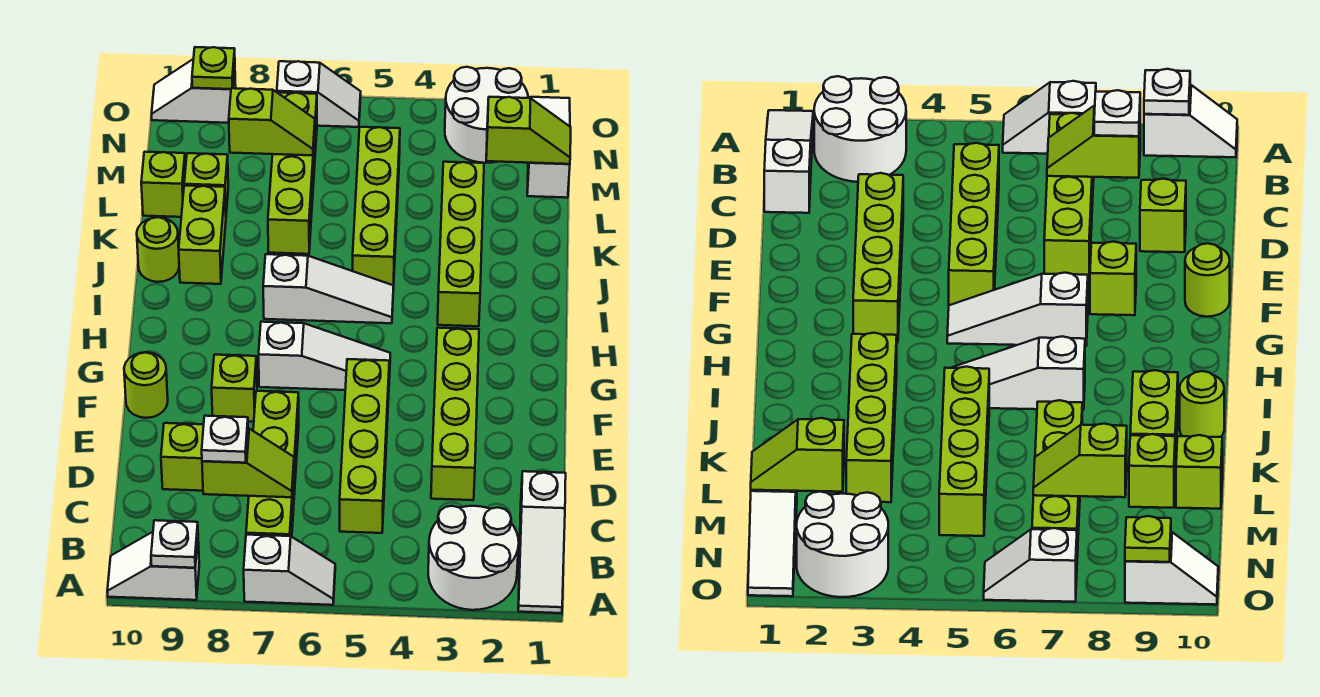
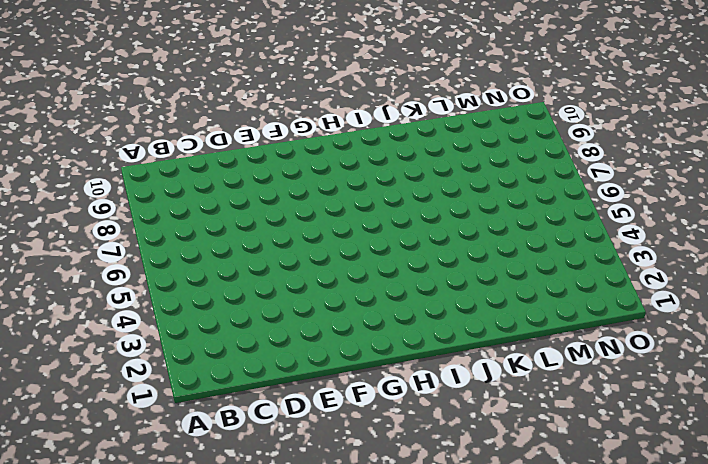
none -> white 1x3 slope [518,471,566,613]
none -> white 2x2 round brick [428,506,519,610]
none -> white 1x2 slope [244,535,335,605]

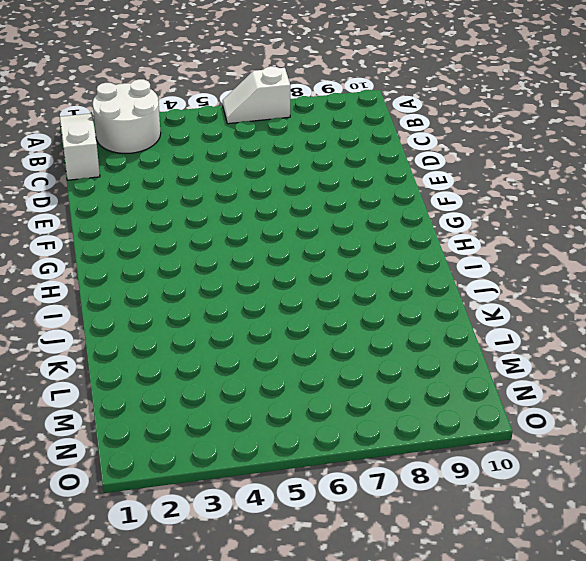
none -> white 1x2 slope [107,532,199,600]
none -> lime 1x4 brick [246,391,299,537]
none -> lime 1x4 brick [340,359,389,533]

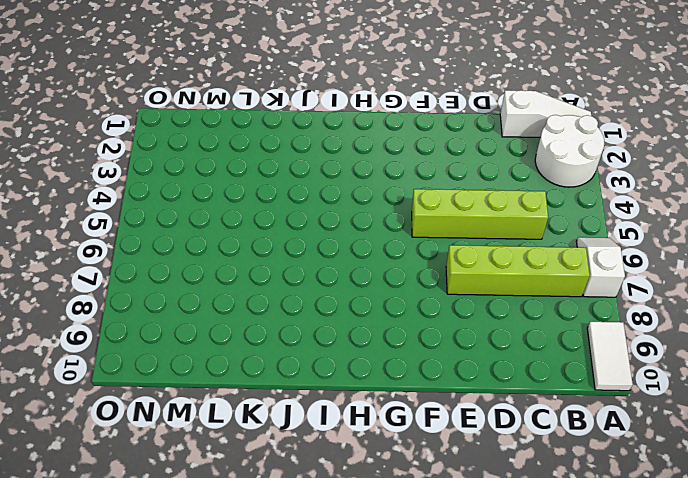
white 1x2 tile [587,322,633,391] -> white 1x2 slope [107,532,199,600]
none -> lime 1x4 brick [431,328,479,500]
none -> lime 1x1 brick [161,423,204,491]
none -> lime 1x1 brick [212,355,257,422]

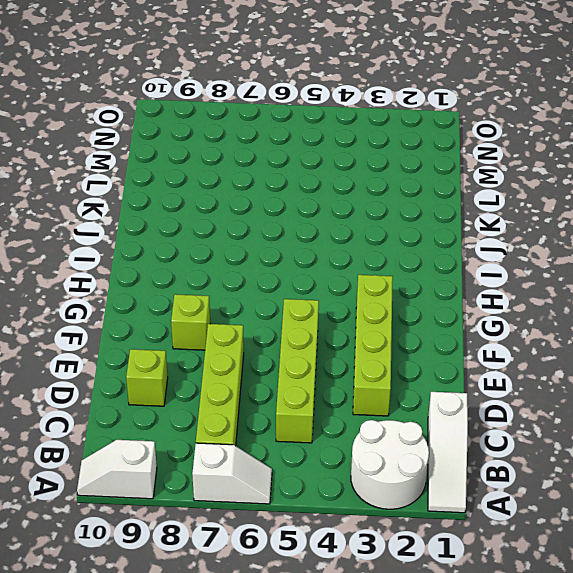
none -> lime 1x1 round brick [124,352,168,418]
none -> white 1x3 slope [259,322,390,390]
none -> lime 1x4 brick [438,162,484,326]

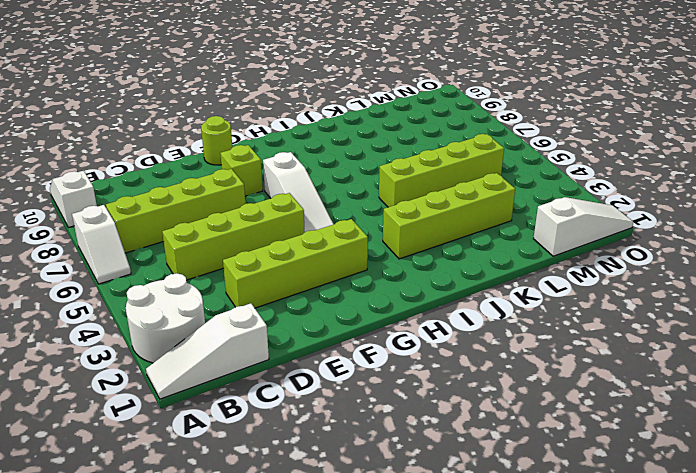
none -> lime 1x1 brick [161,423,204,491]
none -> white 1x3 slope [263,254,394,323]
none -> lime 1x2 brick [179,186,226,284]

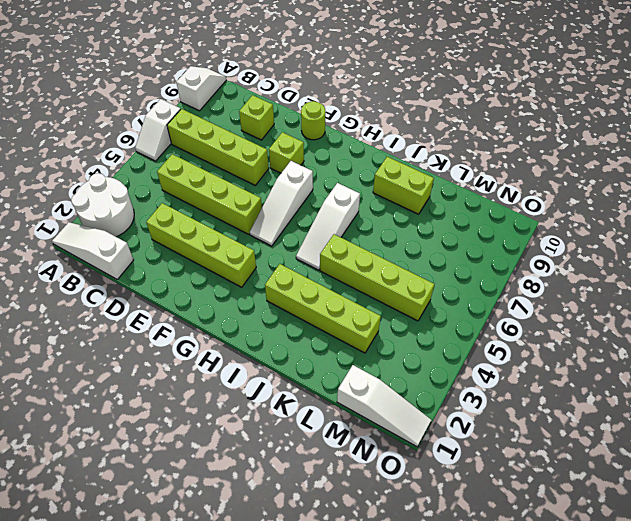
none -> lime 1x1 round brick [137,217,179,282]
none -> lime 1x4 brick [268,93,317,254]
none -> lime 1x1 brick [184,153,228,213]

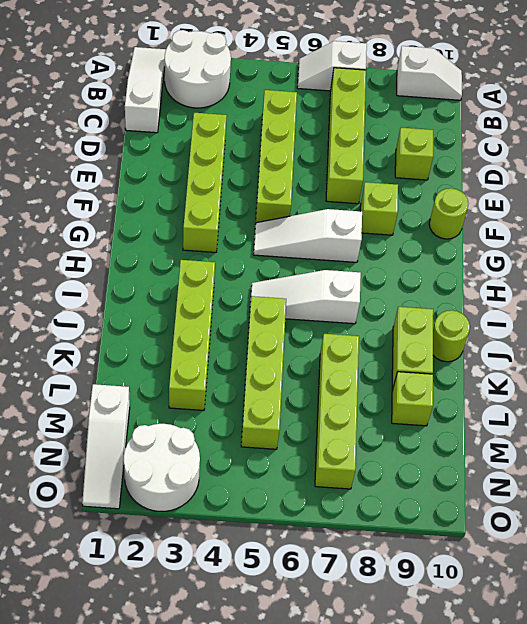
none -> lime 1x1 brick [141,152,185,217]
none -> white 1x2 slope [277,61,361,127]
none -> white 1x2 slope [152,59,236,123]

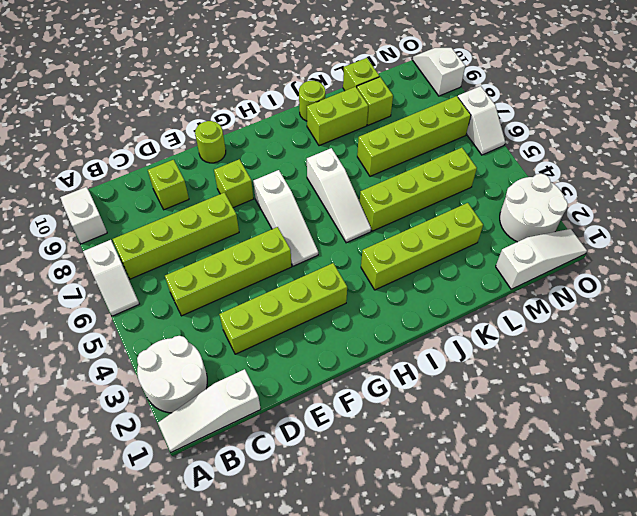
none -> white 1x1 plate [151,520,198,568]
none -> lime 1x2 slope [202,429,294,497]
none -> lime 1x2 slope [486,97,571,164]

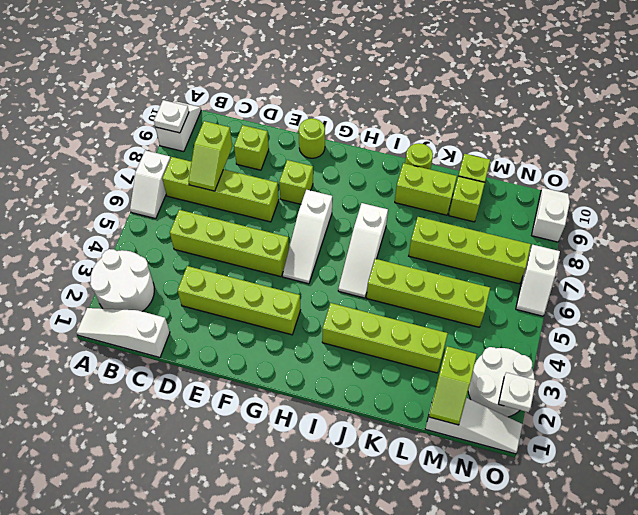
white 1x1 plate [499,372,536,412] -> white 1x1 plate moved to [202,416,248,463]
none -> lime 1x2 slope [229,88,315,155]
none -> lime 1x1 plate [192,47,235,89]

